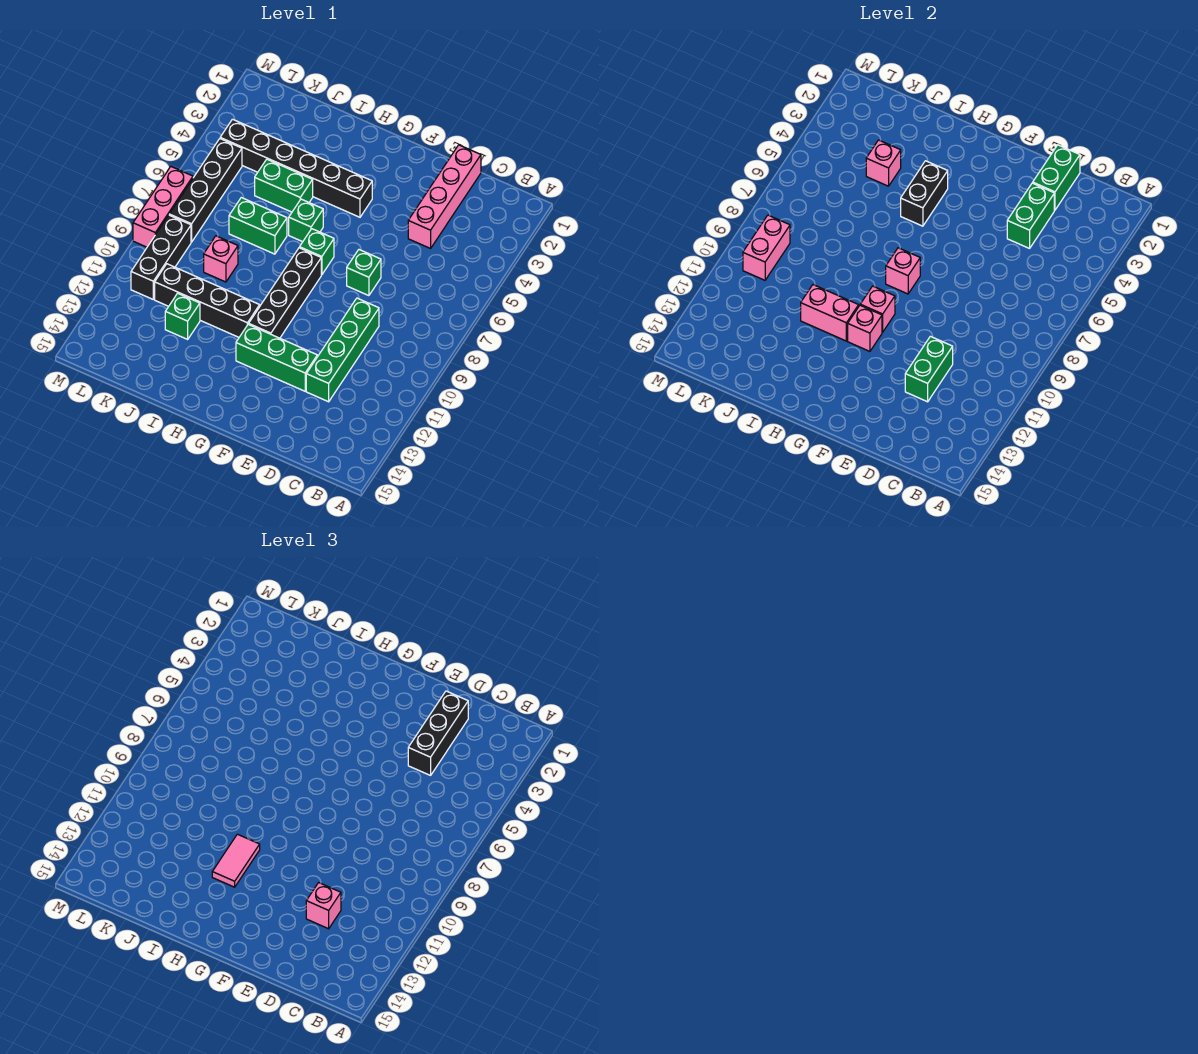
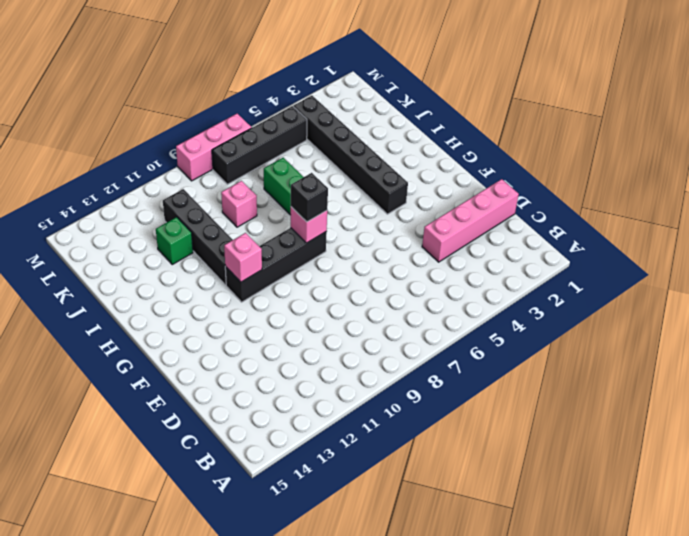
black 1x1 brick [291,173,328,222] -> none
none -> green 1x4 brick [306,298,379,402]
none -> green 1x1 brick [347,250,381,296]
none -> green 1x3 brick [236,324,317,391]

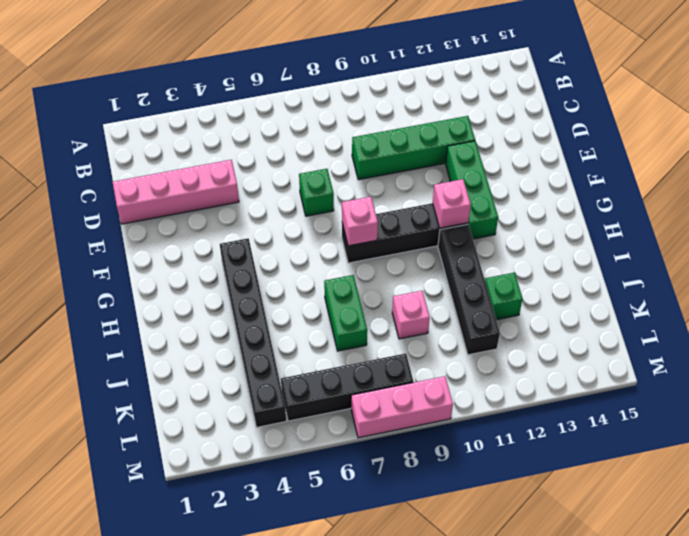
none -> green 1x1 brick [300,229,334,275]
none -> green 1x1 brick [289,199,323,242]
none -> green 1x2 brick [255,159,313,212]

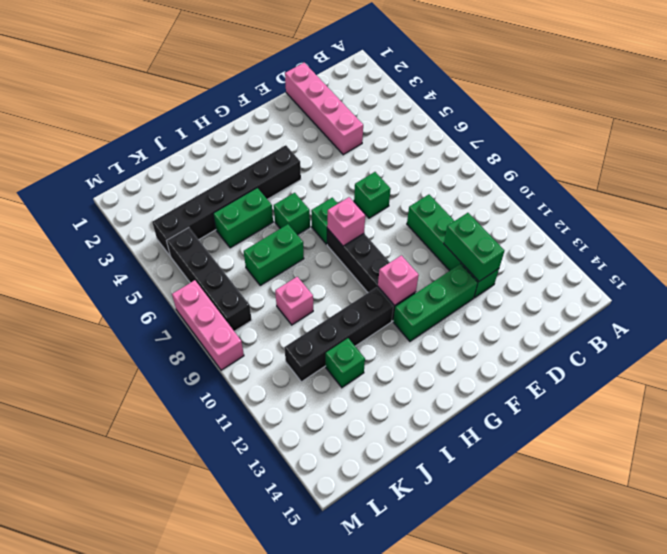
none -> black 1x3 brick [131,215,191,299]
none -> green 1x2 brick [1033,145,1080,210]
none -> green 1x2 brick [1007,183,1054,248]

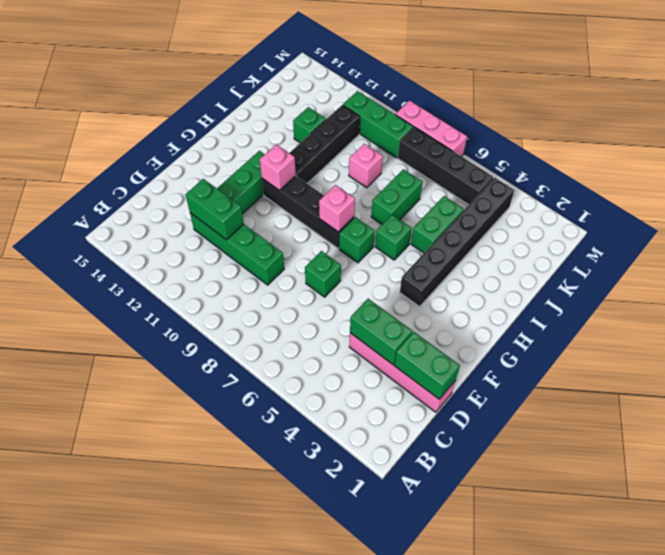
green 1x3 brick [343,91,413,158] -> black 1x3 brick [131,215,191,299]
none -> pink 1x1 brick [860,286,895,332]
none -> black 1x2 brick [901,161,948,226]
none -> pink 1x2 brick [801,285,859,341]

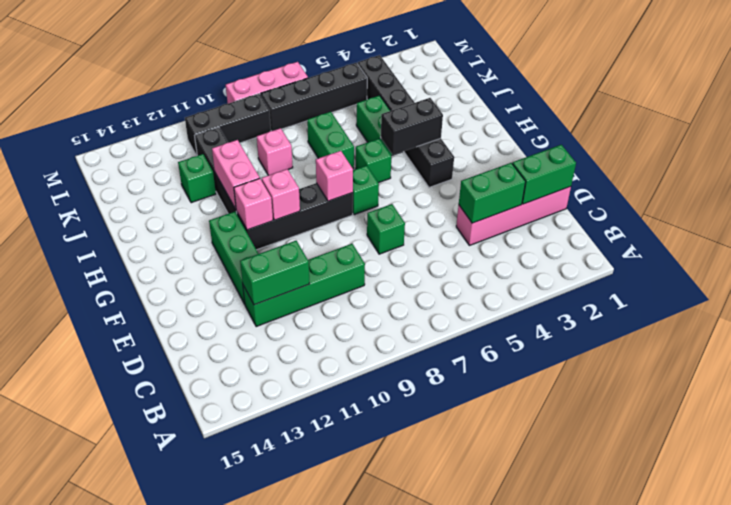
none -> pink 1x1 brick [866,140,901,186]
none -> pink 1x2 brick [743,215,790,280]
none -> black 1x3 brick [408,691,468,775]

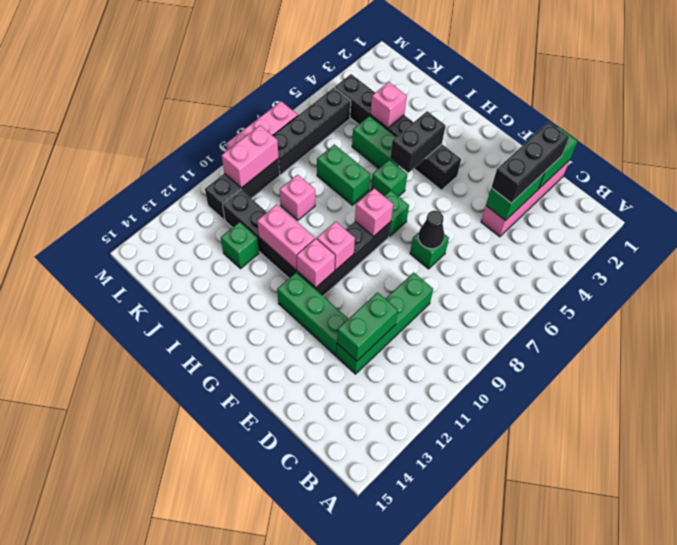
black 1x1 cone [418,211,444,249] -> none
none -> pink 1x1 brick [306,883,341,929]
none -> pink 1x2 tile [212,834,260,887]

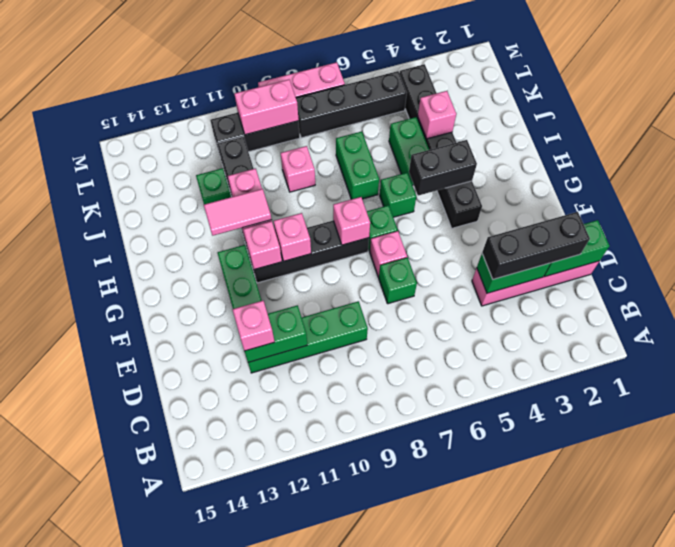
pink 1x1 brick [370,231,407,277] -> none

